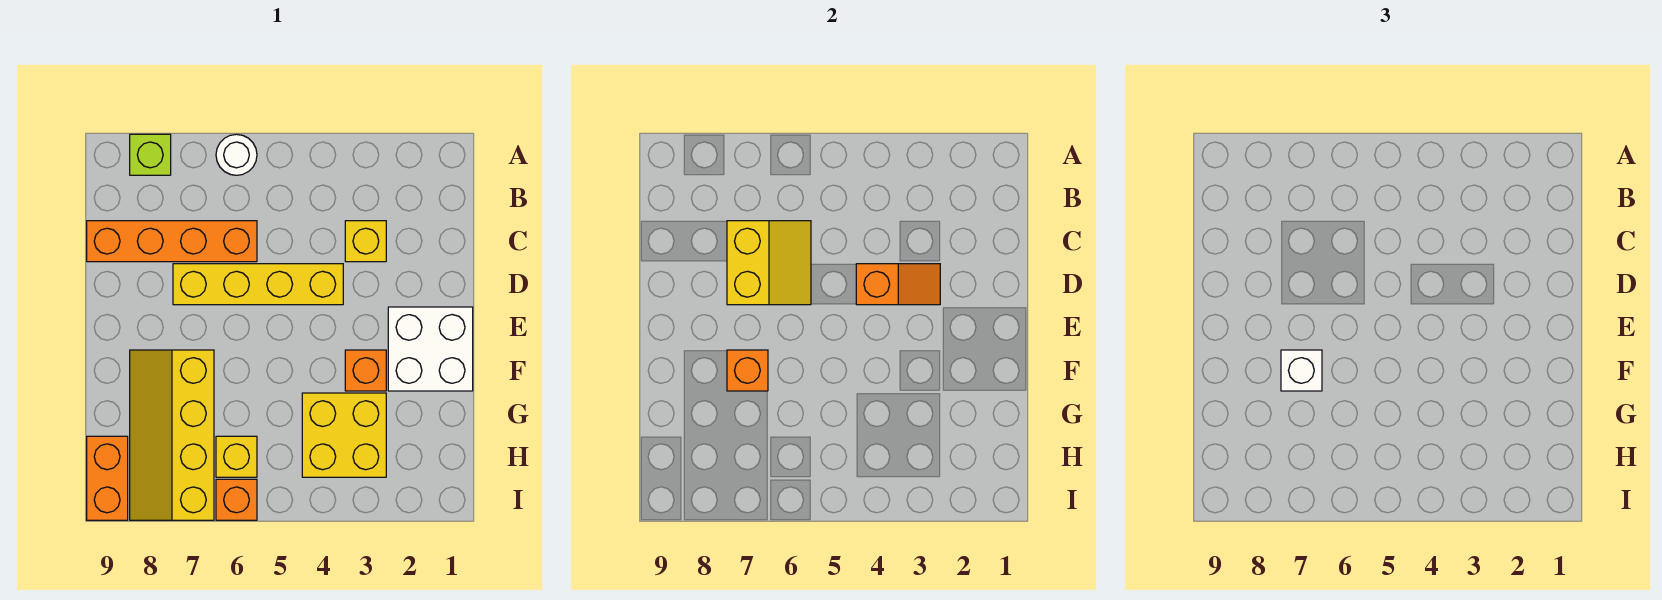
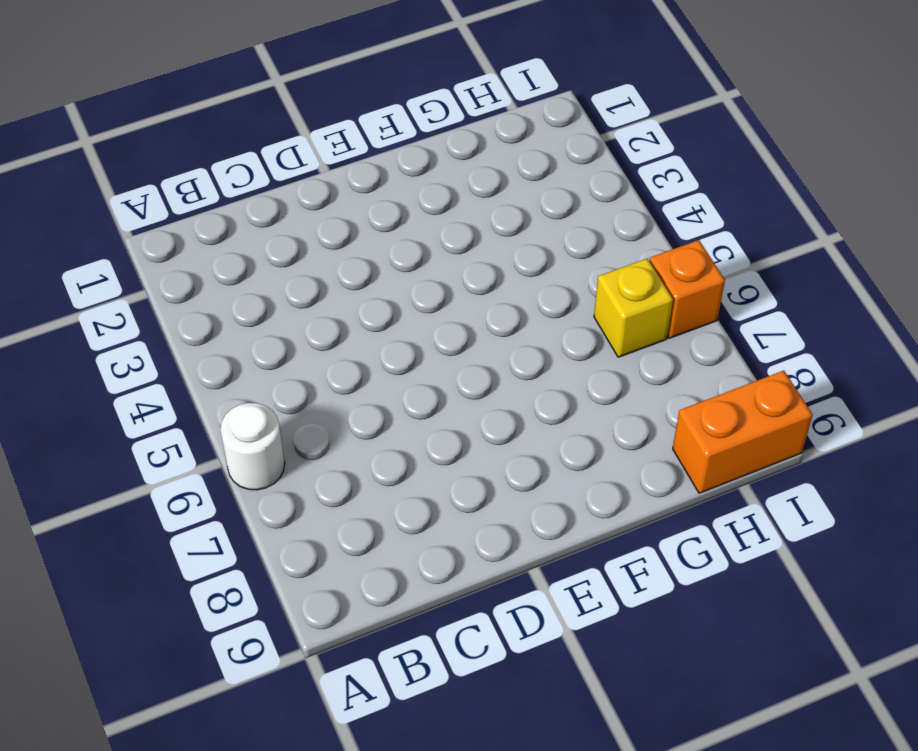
none -> lime 1x1 brick [130,134,171,175]
none -> yellow 1x1 brick [345,221,386,262]
none -> orange 1x4 brick [87,221,257,262]

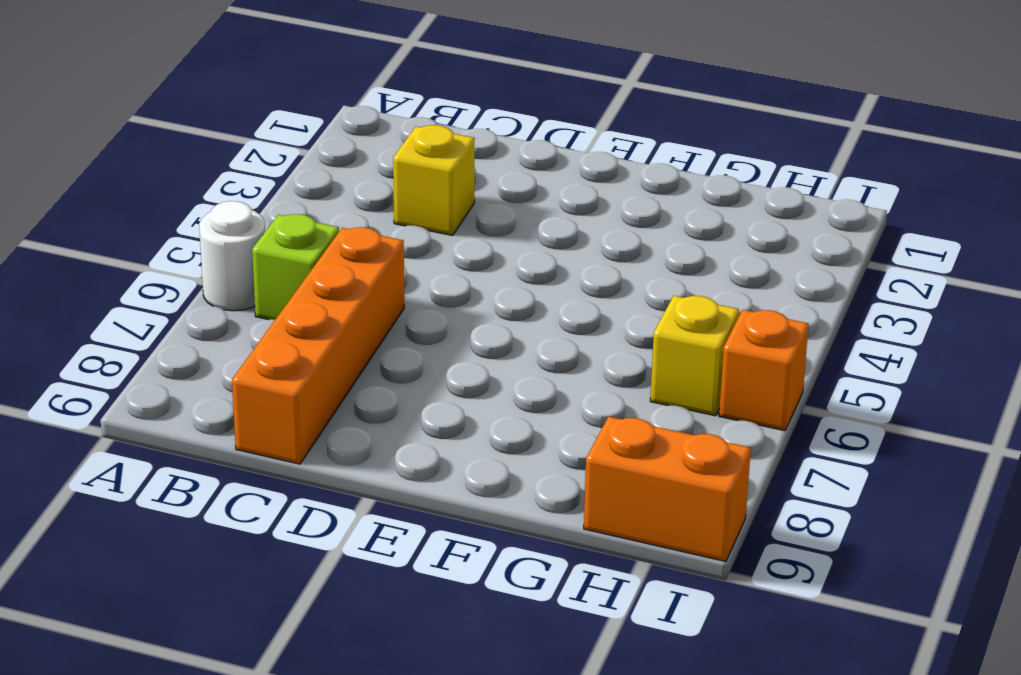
lime 1x1 brick [252,214,339,320] -> lime 1x1 brick moved to [130,134,171,175]
none -> yellow 1x4 brick [173,264,343,305]
none -> white 2x2 brick [388,307,473,391]
none -> orange 1x1 brick [345,350,386,391]

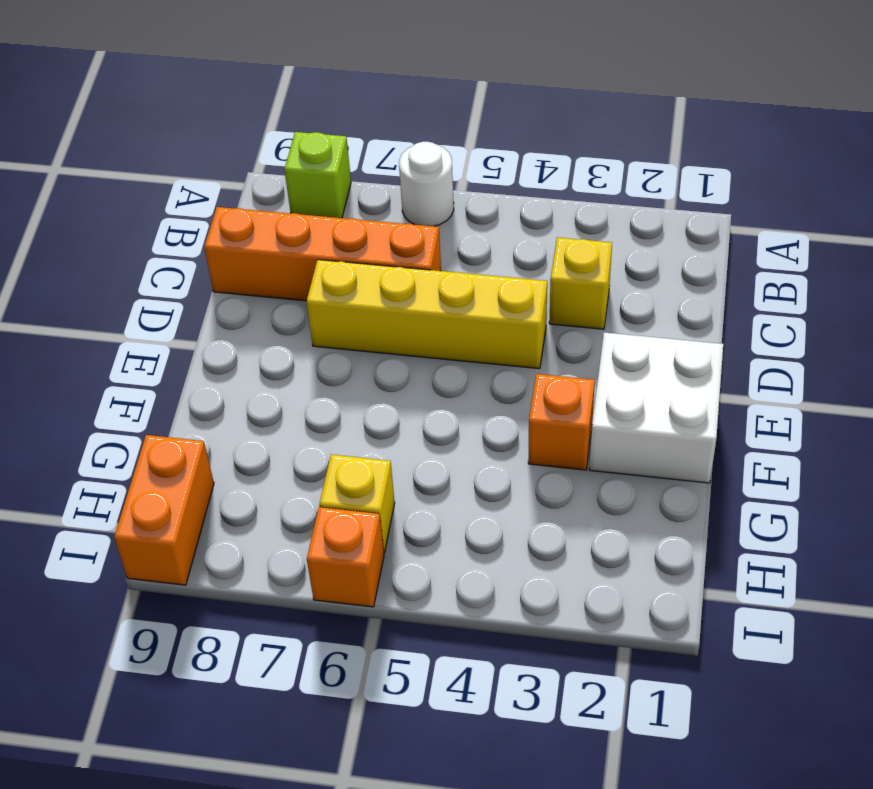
none -> yellow 2x4 slope [130,350,214,520]
none -> yellow 2x2 brick [302,393,386,477]
none -> yellow 2x2 slope [727,221,811,305]

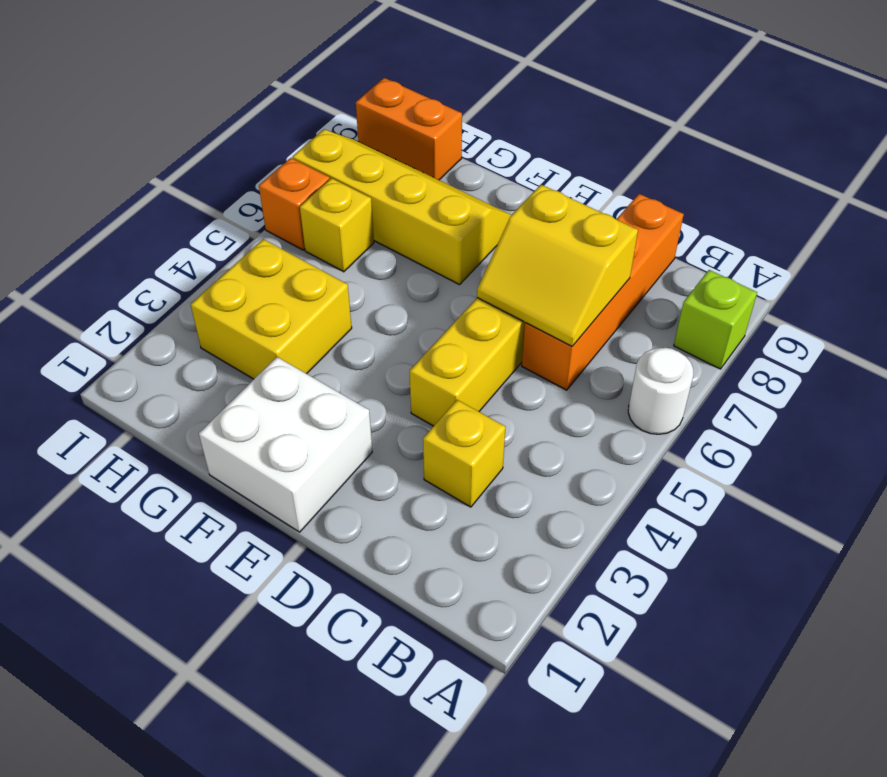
none -> orange 1x1 brick [345,350,386,391]
none -> orange 1x2 slope [856,264,940,305]
none -> orange 1x1 brick [727,350,768,391]

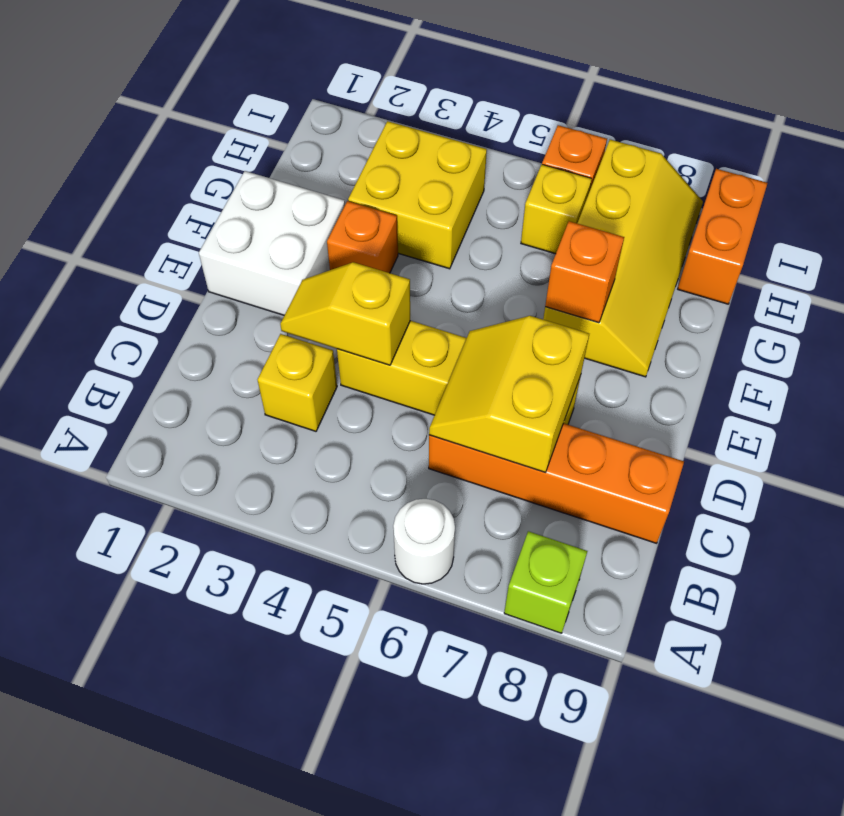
yellow 1x2 slope [280,262,410,365] -> orange 1x2 slope [856,264,940,305]
none -> white 1x1 brick [1281,350,1322,391]

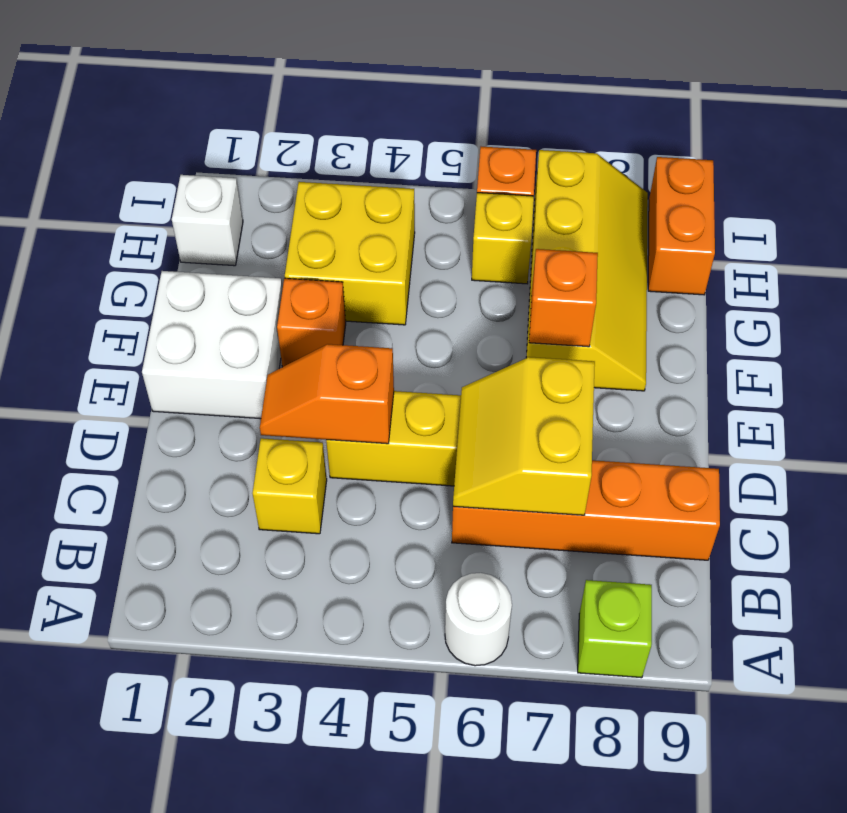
white 1x1 brick [172,175,243,266] -> white 1x1 brick moved to [1281,350,1322,391]

